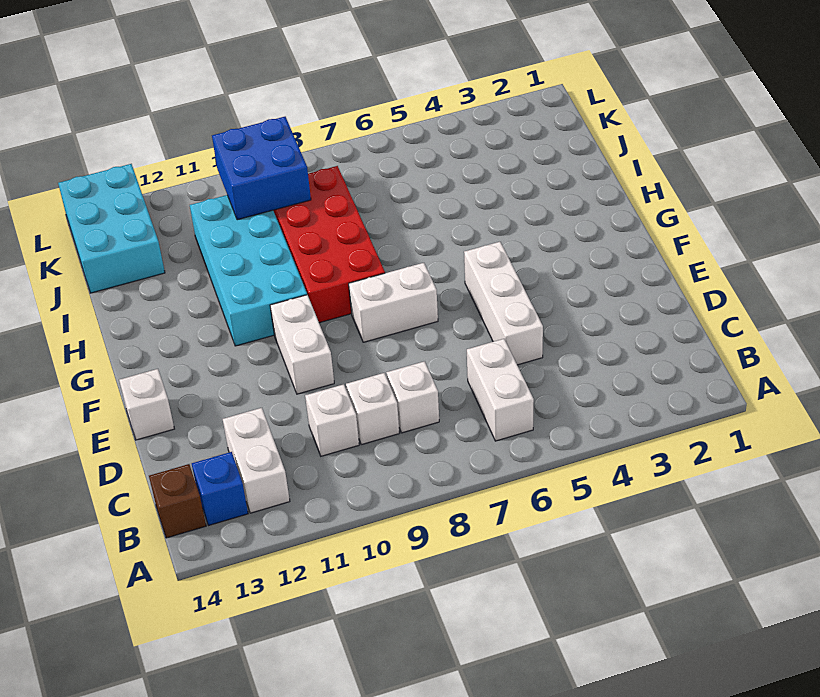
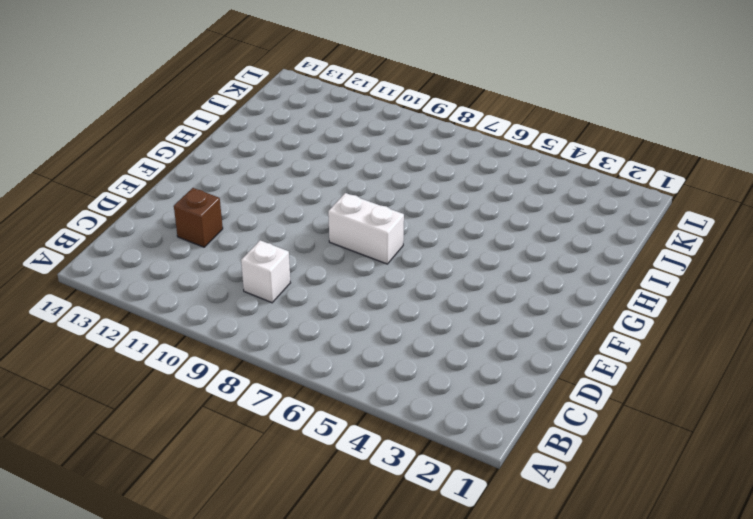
brown 1x1 brick [174,188,223,247] -> brown 1x1 brick moved to [149,464,206,538]
none -> white 1x2 brick [467,339,534,441]
none -> white 1x2 brick [223,408,290,513]
none -> blue 1x1 brick [192,452,248,526]

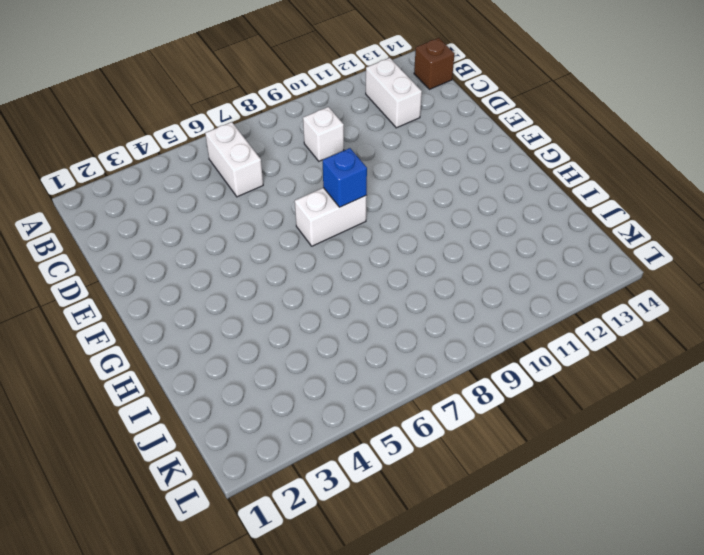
blue 1x1 brick [323,148,367,207] -> blue 1x1 brick moved to [192,452,248,526]
none -> white 1x1 brick [386,361,439,433]
none -> white 1x1 brick [305,384,359,456]
none -> white 1x3 brick [464,242,543,365]

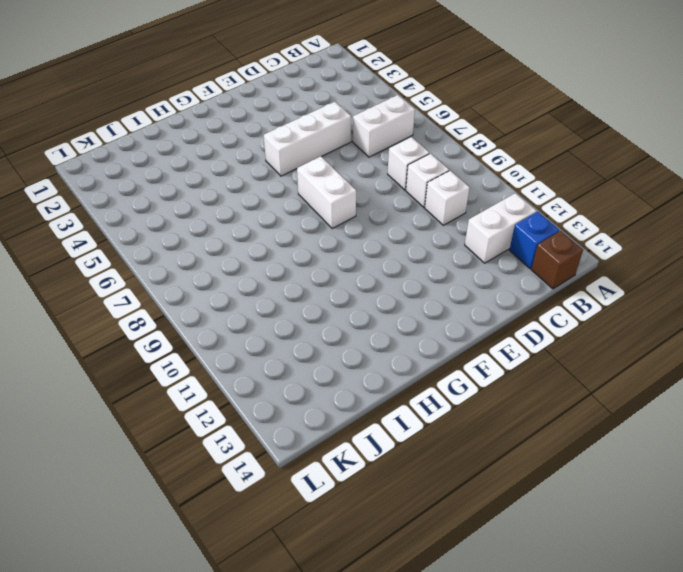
none -> white 1x2 brick [270,295,334,394]
none -> white 1x1 brick [119,369,174,440]
none -> red 2x4 brick [273,166,385,323]

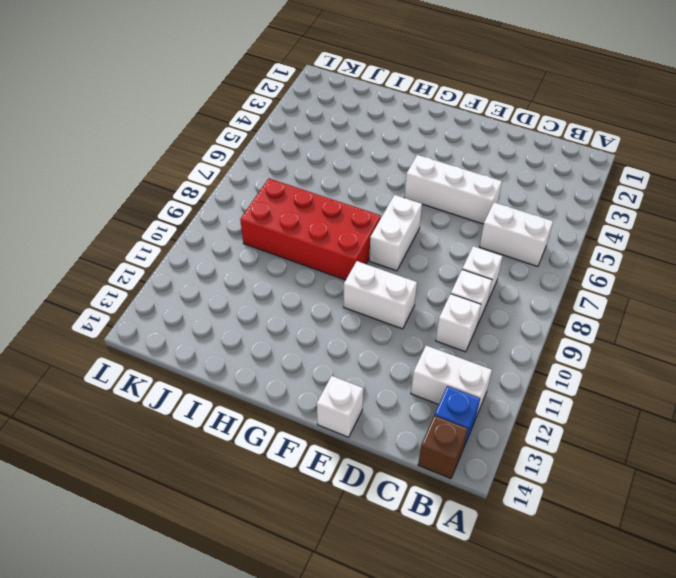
none -> cyan 2x4 brick [190,195,307,346]
none -> cyan 2x3 brick [58,164,165,293]
none -> blue 2x2 brick [212,117,311,220]

